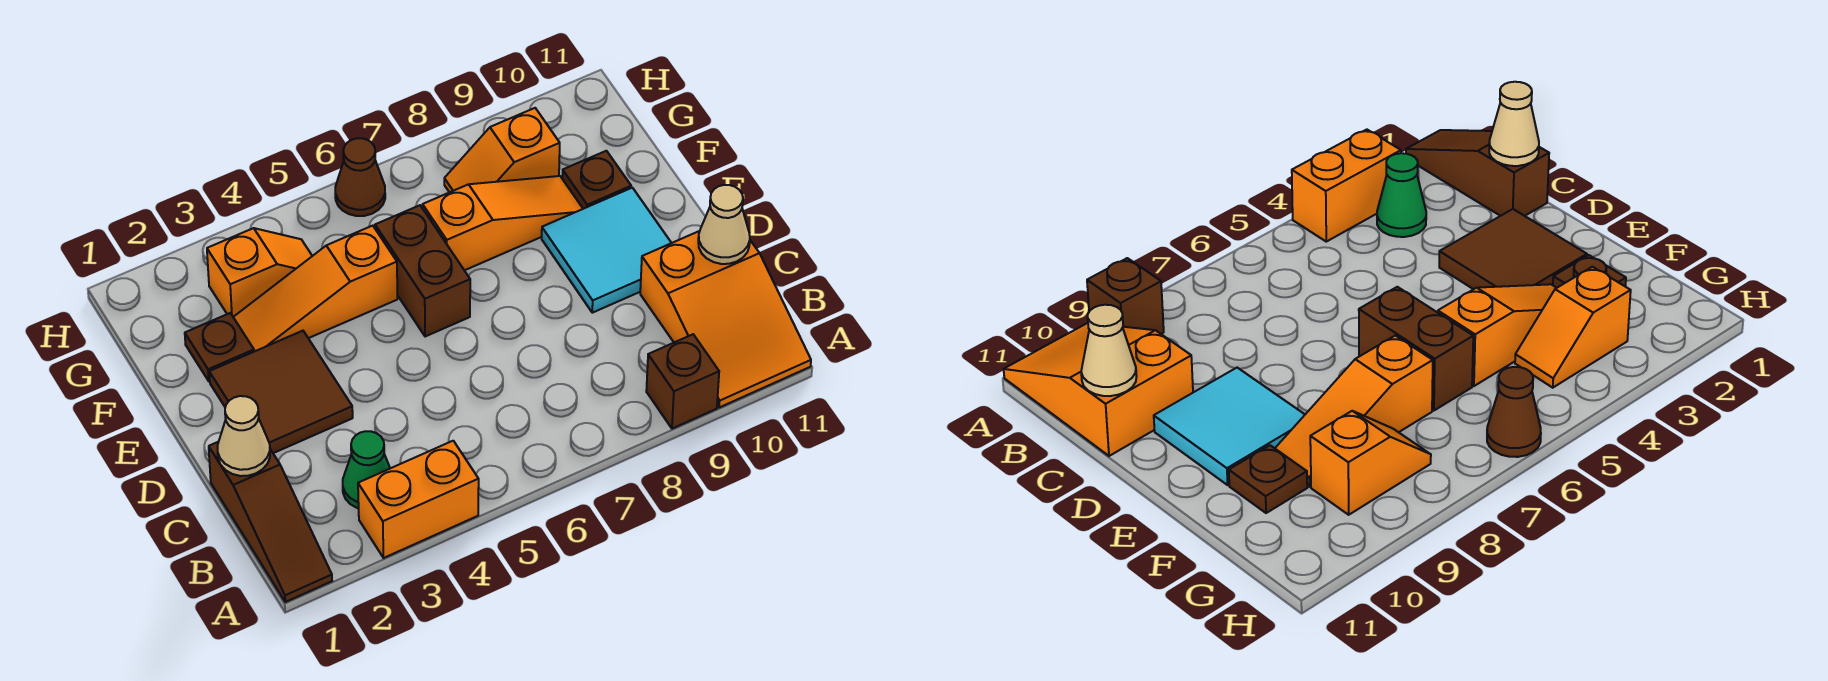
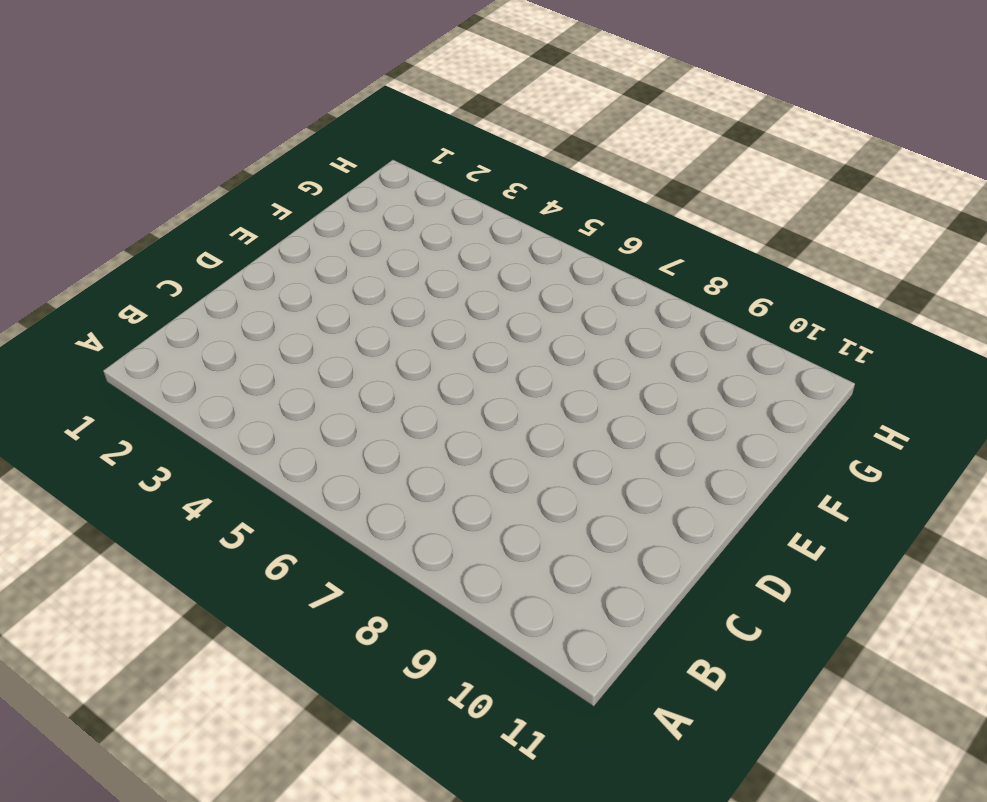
none -> brown 1x3 slope [209,442,332,602]
none -> orange 1x2 brick [358,441,479,558]
none -> brown 1x1 brick [646,334,719,429]

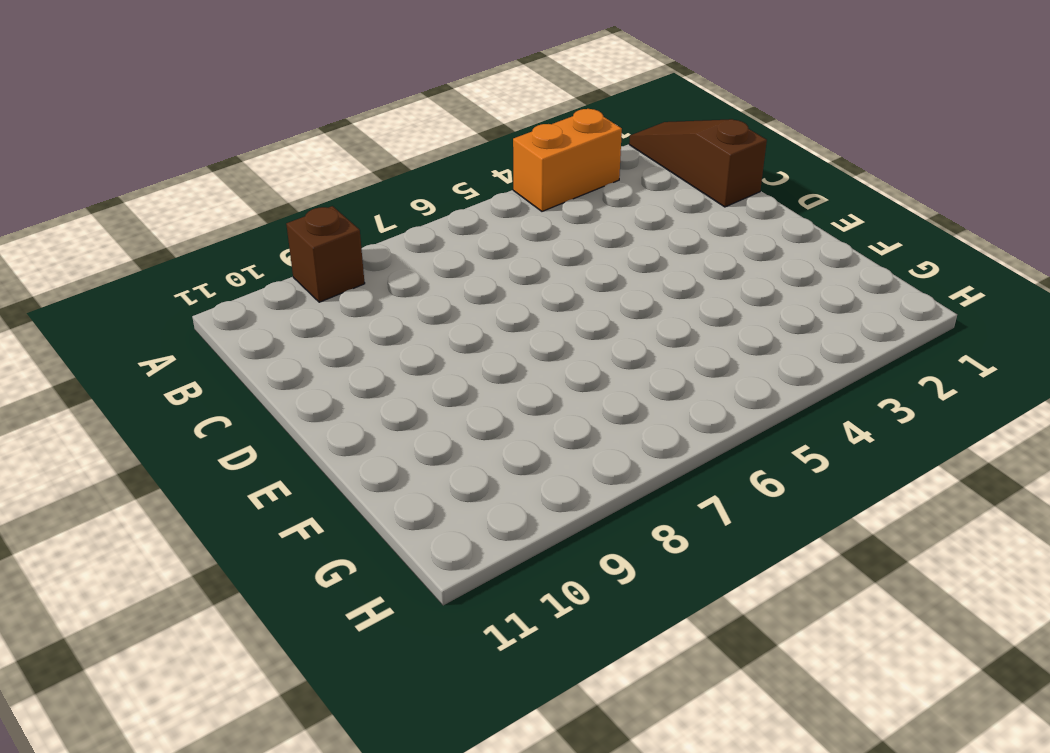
none -> orange 2x3 slope [640,231,811,408]
none -> green 1x1 cone [343,431,390,508]
none -> brown 2x2 tile [209,331,353,453]

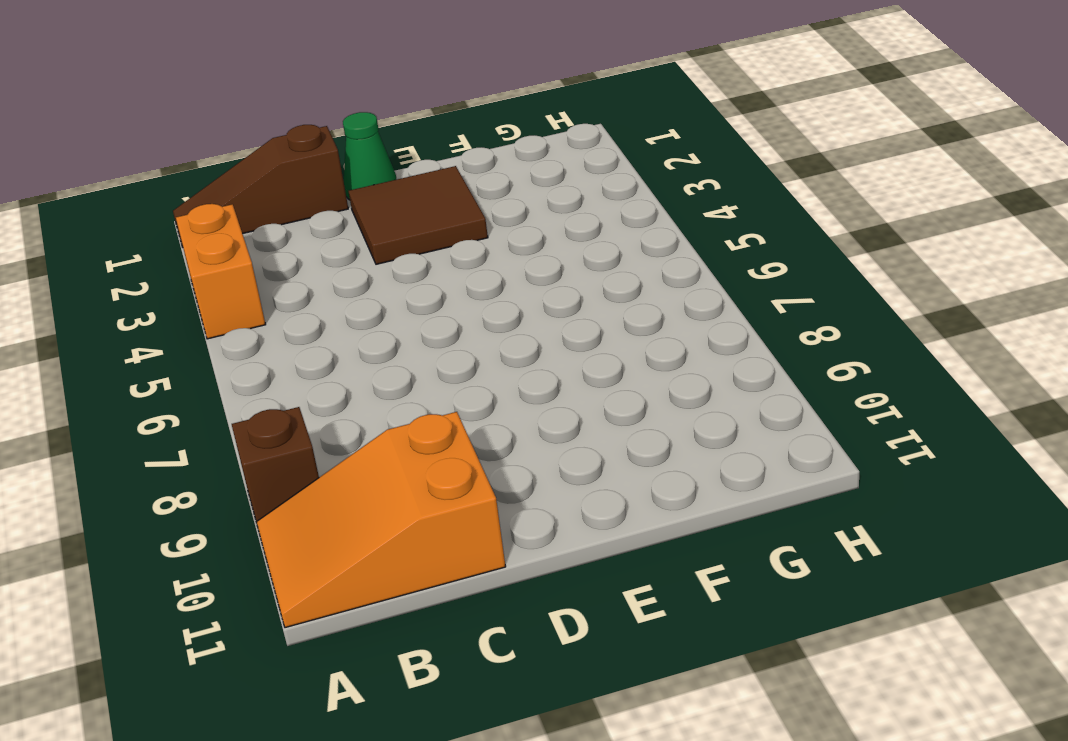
green 1x1 cone [343,112,397,200] -> green 1x1 cone moved to [343,431,390,508]
none -> cyan 2x2 tile [542,188,671,313]
none -> brown 1x2 brick [375,205,470,337]
none -> brown 1x1 plate [185,313,254,381]

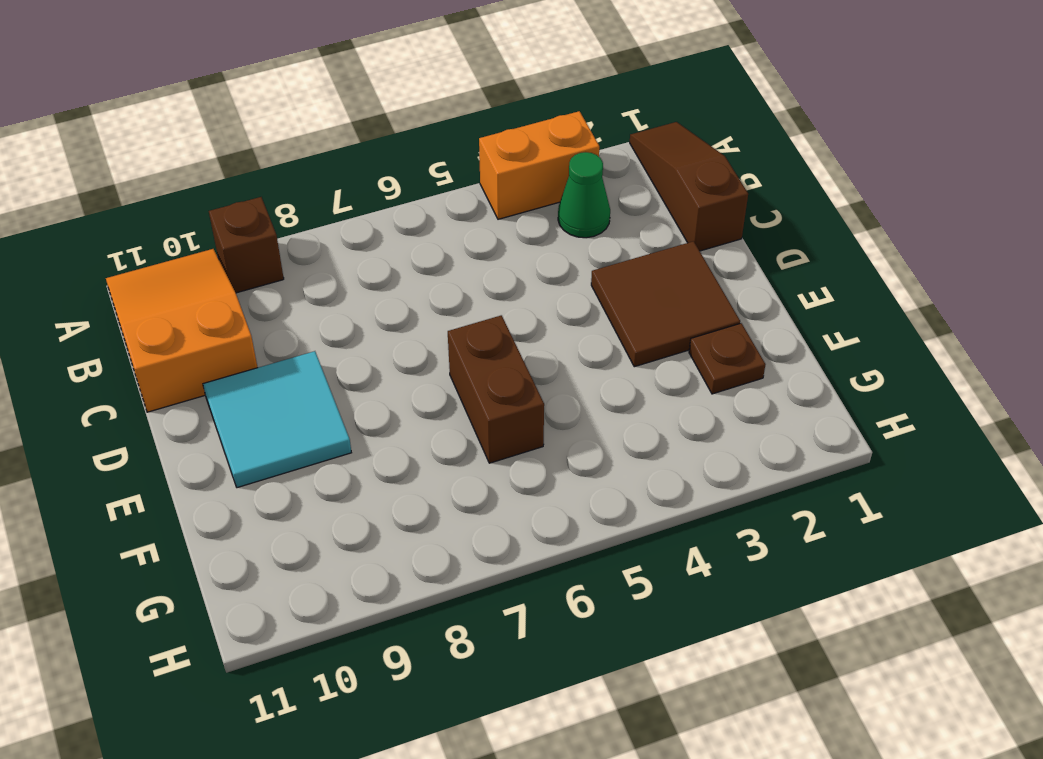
none -> orange 1x3 slope [233,226,397,352]
none -> orange 1x3 slope [423,176,583,270]
none -> brown 1x1 plate [562,151,631,209]

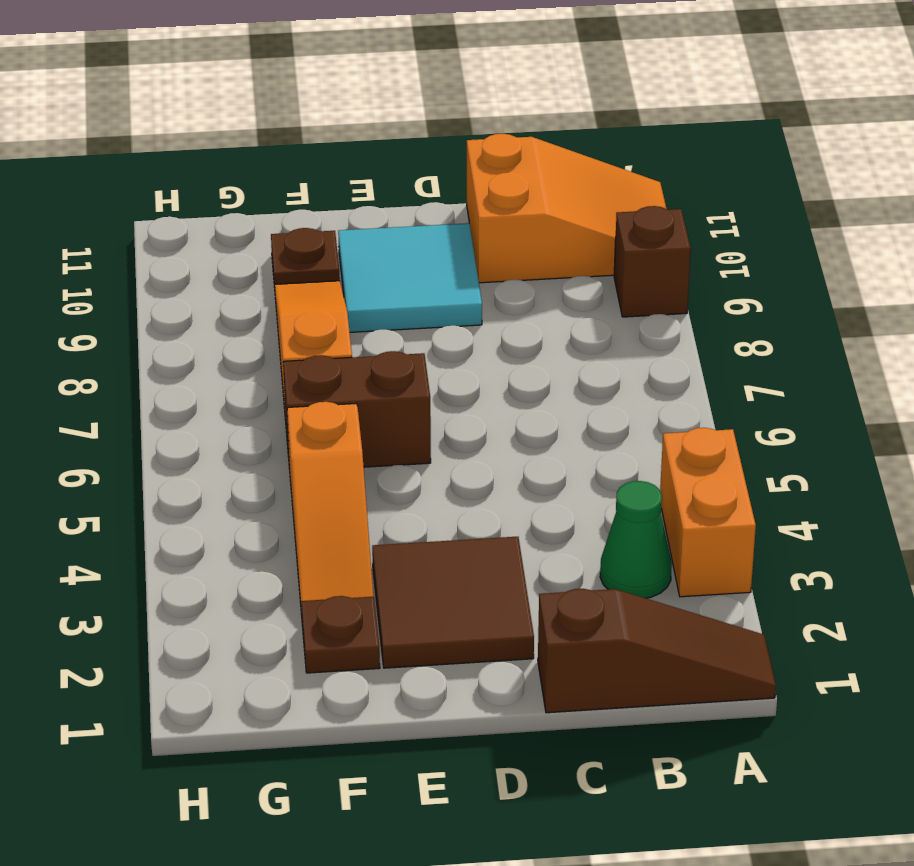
none -> orange 1x2 slope [207,228,312,317]
none -> orange 1x2 slope [444,108,560,192]
none -> brown 1x1 cone [335,138,385,216]

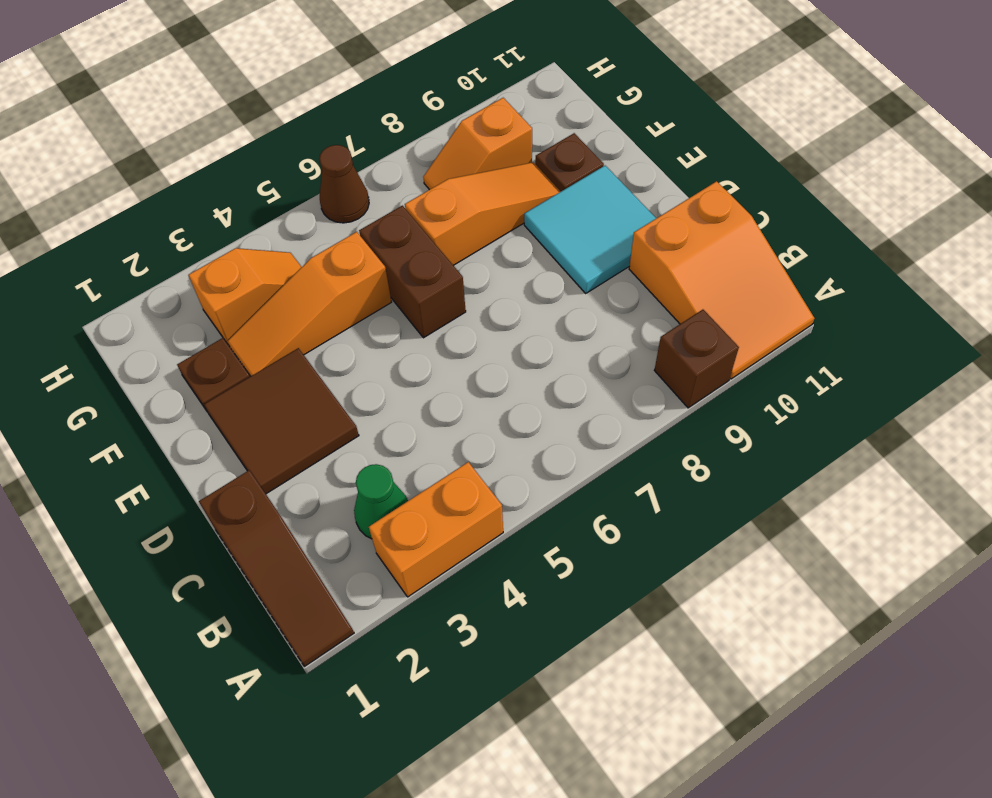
none -> tan 1x1 cone [218,396,270,476]
none -> tan 1x1 cone [698,185,750,264]

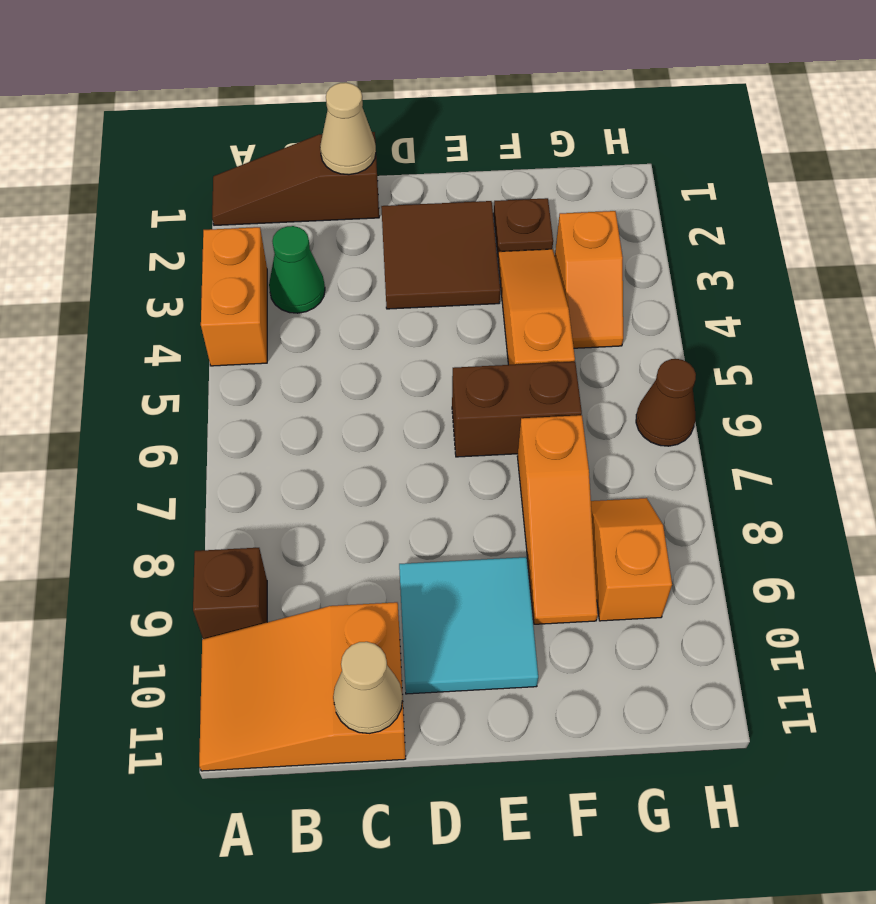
none -> brown 1x1 plate [562,151,631,209]

